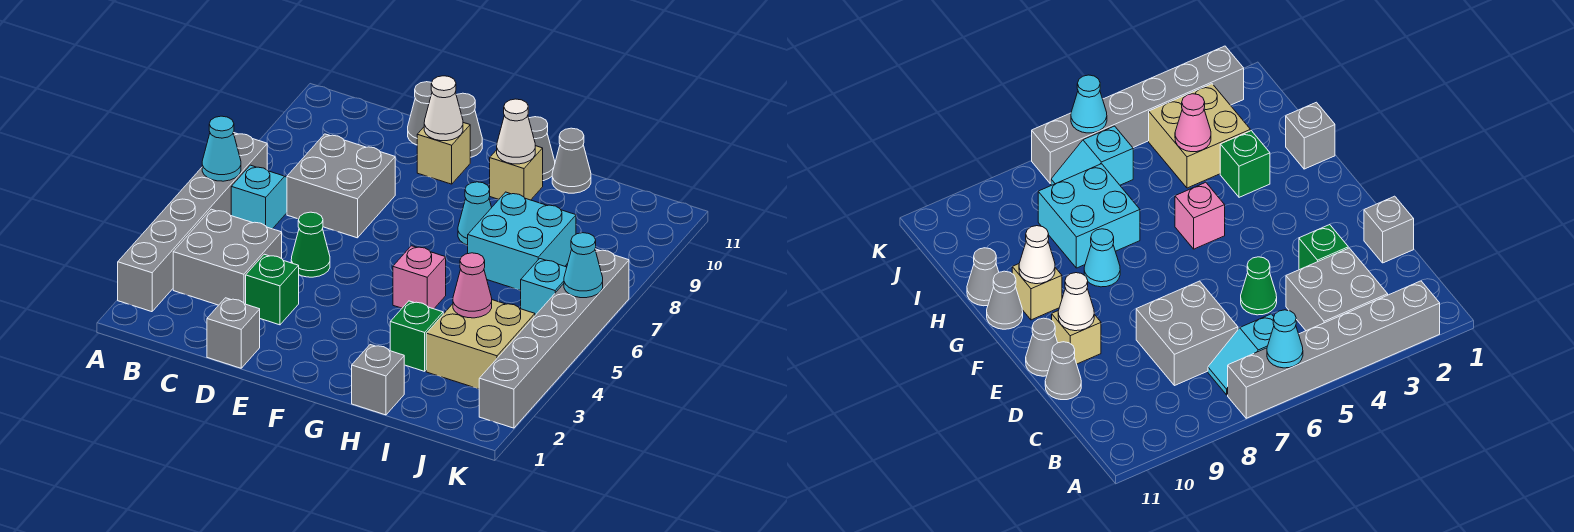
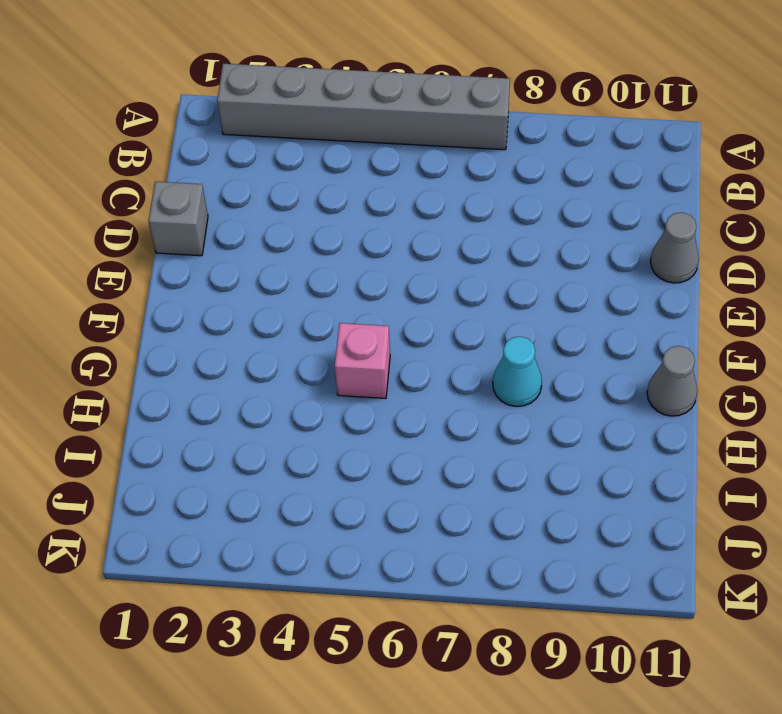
none -> grey 2x2 brick [173,209,282,305]
none -> cyan 1x2 slope [231,165,287,229]
none -> grey 2x2 brick [287,134,395,238]

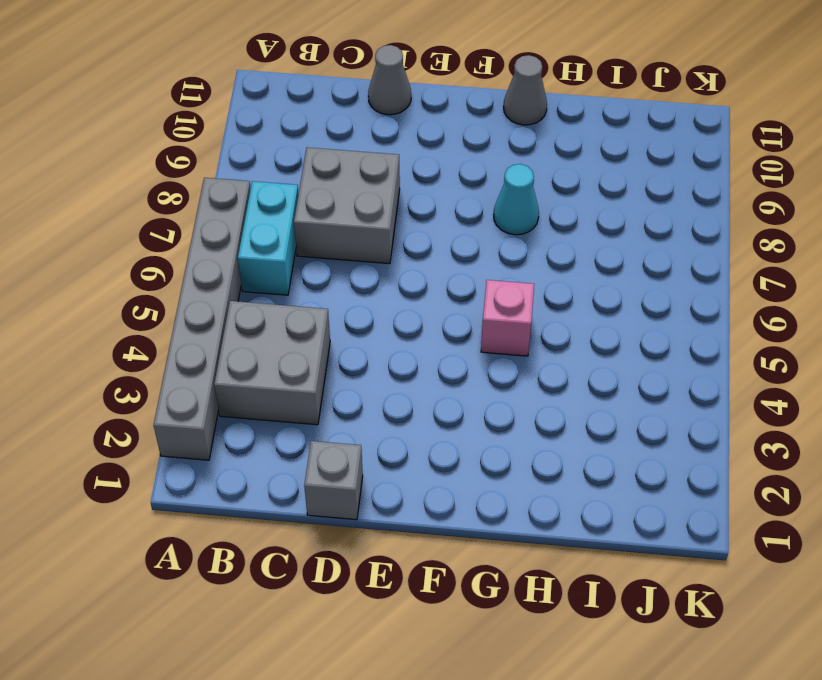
cyan 1x2 brick [238,181,299,295] -> cyan 1x2 slope [231,165,287,229]
none -> green 1x1 brick [246,254,299,325]
none -> green 1x1 cone [291,212,330,277]
none -> tan 1x1 brick [417,123,470,184]

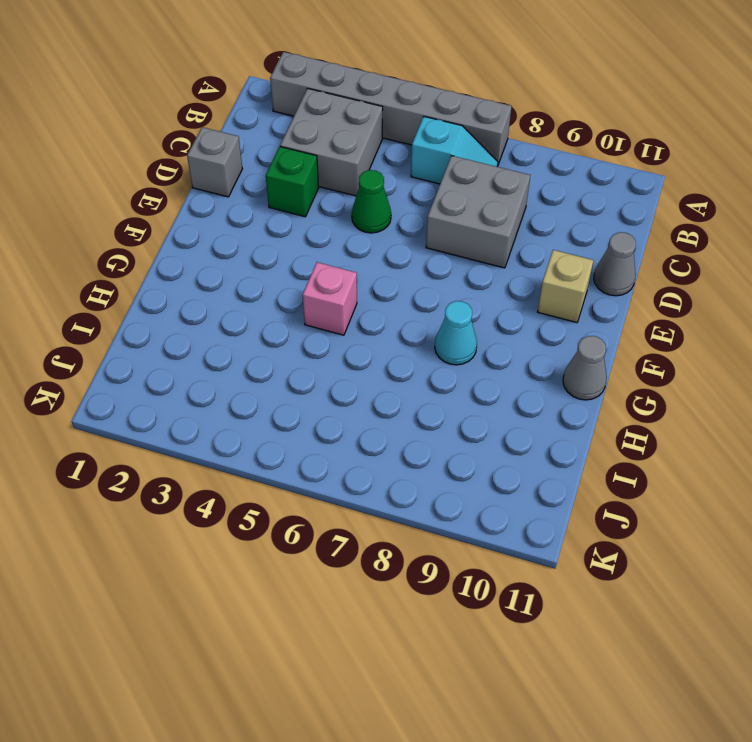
none -> grey 1x1 cone [456,93,482,157]
none -> tan 1x1 brick [490,146,543,200]
none -> grey 1x1 brick [352,345,404,415]

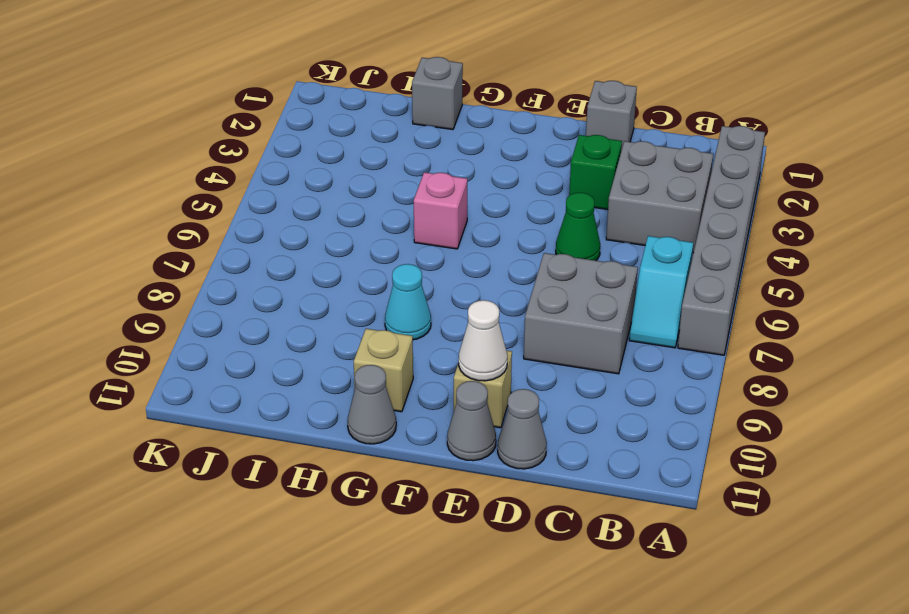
none -> green 1x1 brick [390,301,443,371]
none -> cyan 2x2 brick [468,192,576,290]
none -> grey 1x1 cone [552,128,591,193]

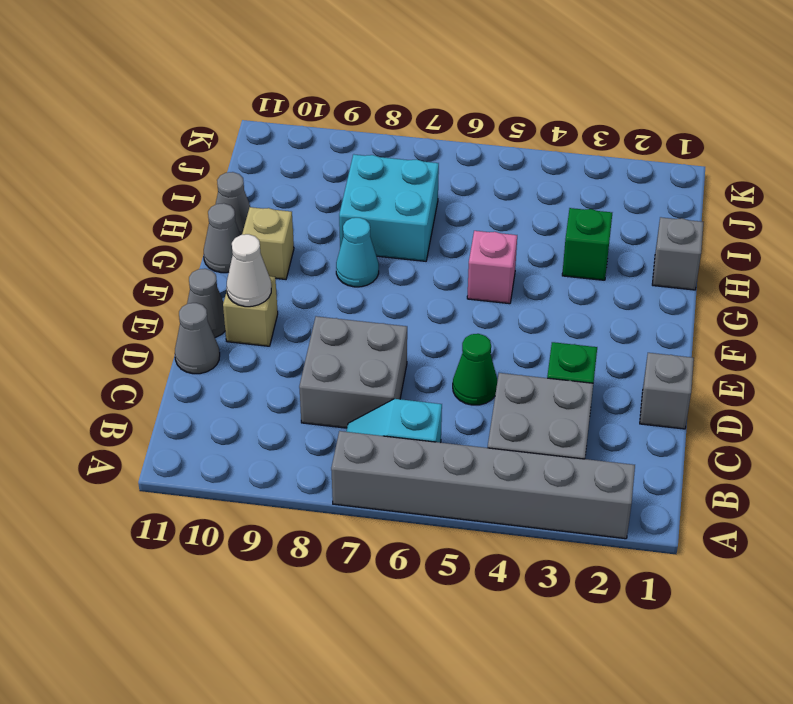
none -> tan 2x2 brick [426,300,535,389]
none -> cyan 1x2 slope [521,259,567,315]
none -> grey 1x6 brick [479,249,629,428]

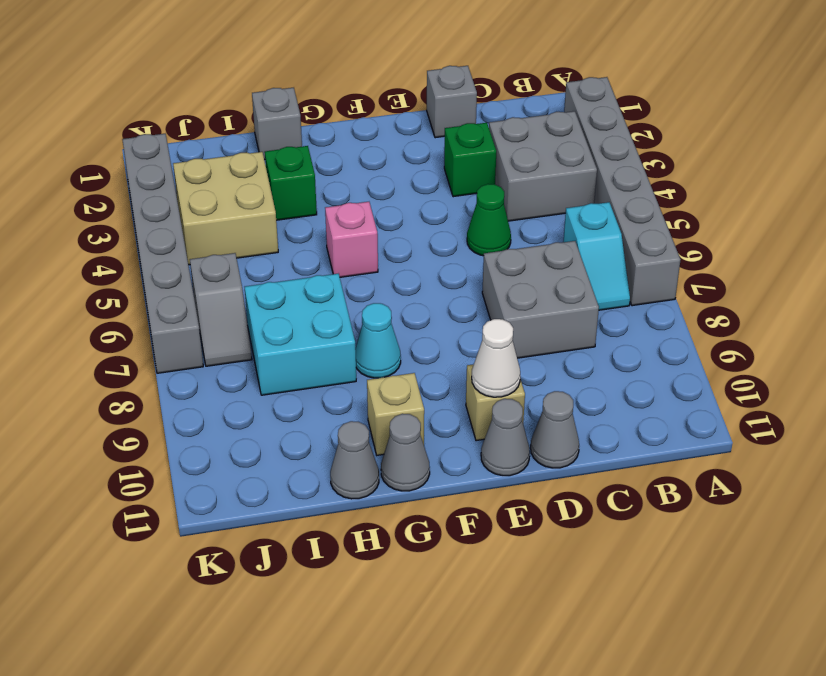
grey 1x2 slope [190,253,252,366] -> cyan 1x2 slope [521,259,567,315]
none -> cyan 1x1 cone [202,116,241,181]
none -> white 1x1 cone [497,99,535,164]
none -> pink 1x1 cone [453,253,492,318]

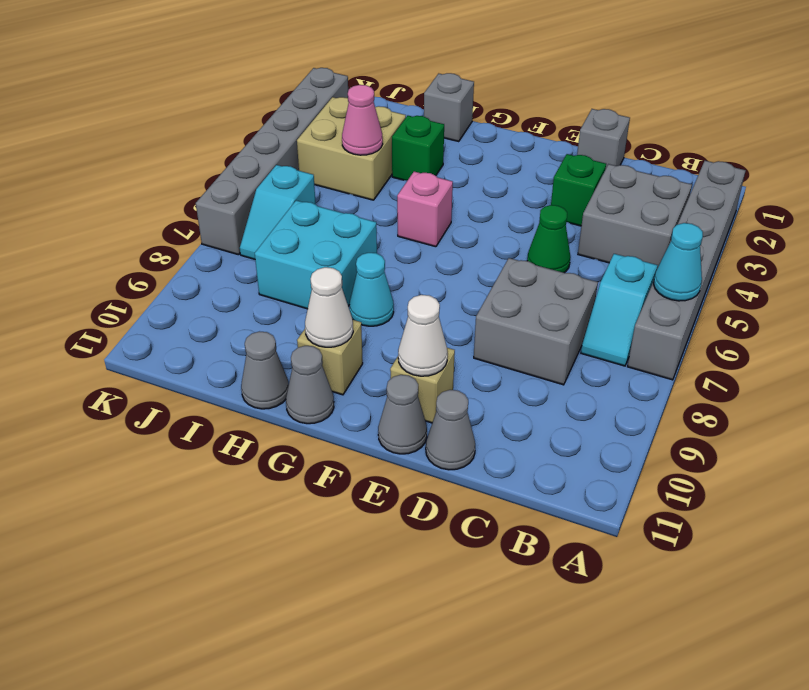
none -> cyan 1x1 cone [564,233,603,298]

